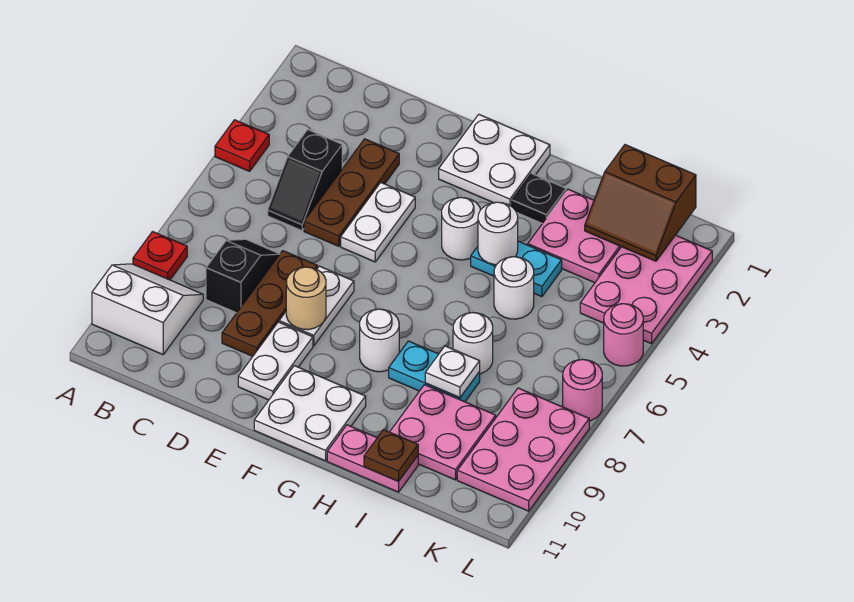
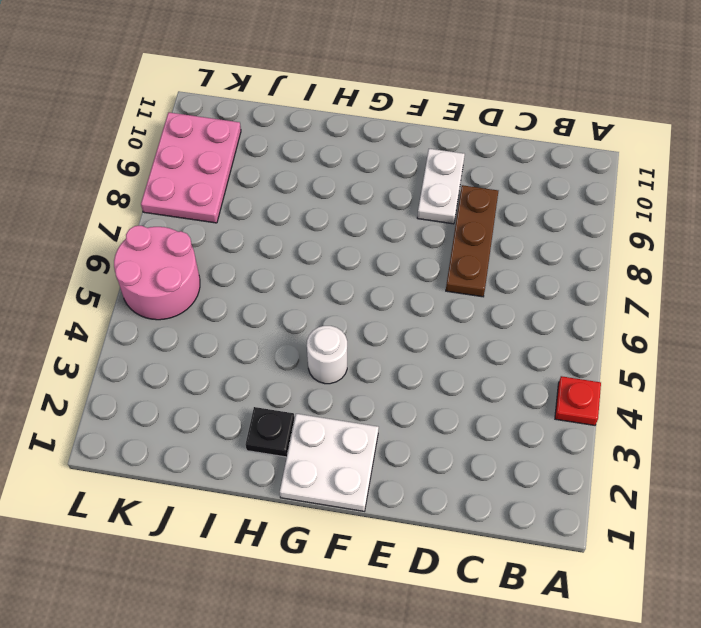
pink 2x2 round brick [114,226,200,320] -> pink 1x1 round brick [604,304,643,366]
none -> red 1x1 plate [133,232,187,280]
none -> white 2x2 slope [92,264,203,355]
none -> black 1x2 slope [268,130,342,231]
none -> black 1x2 slope [206,239,280,313]

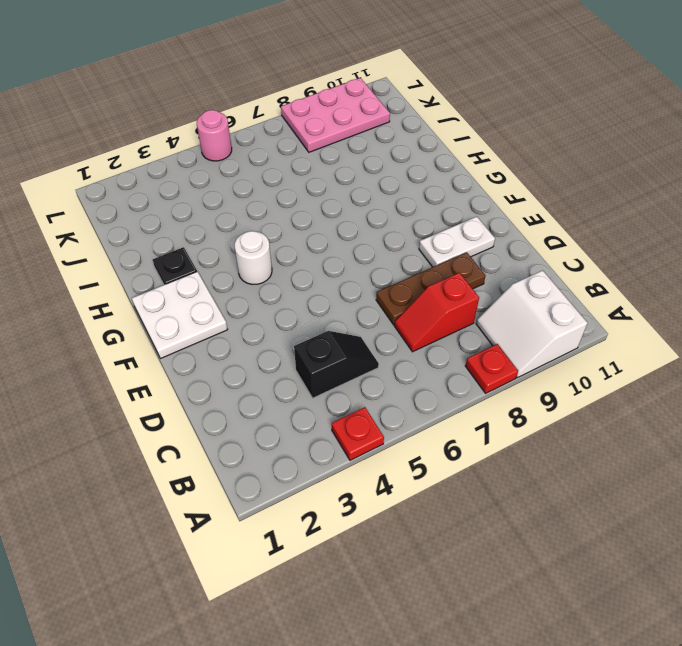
red 1x2 slope [394,273,479,352] -> black 1x2 slope [206,239,280,313]
none -> brown 1x3 plate [304,139,399,246]
none -> white 1x2 plate [341,183,415,262]
none -> white 1x2 plate [279,266,354,346]
none -> white 2x2 plate [254,366,366,461]

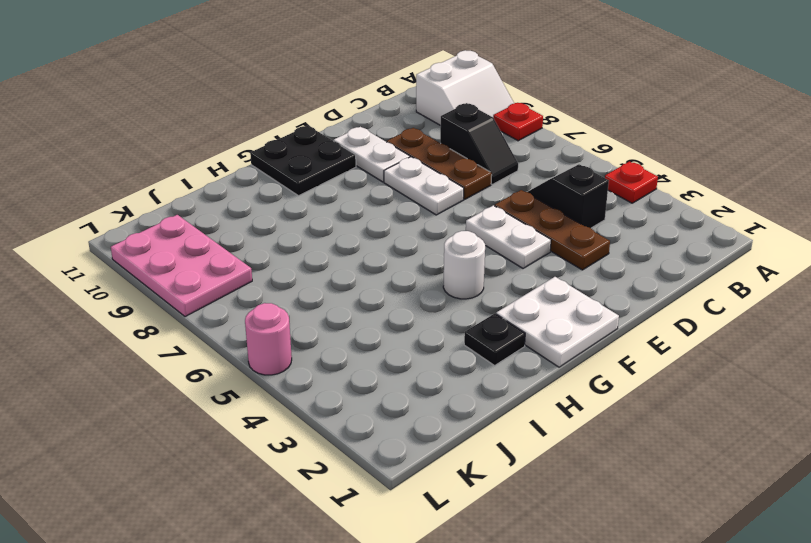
black 2x2 plate [250,126,356,196] -> white 2x2 plate [254,366,366,461]
none -> white 1x1 round brick [360,309,399,372]
none -> cyan 1x2 plate [471,241,562,297]
none -> cyan 1x2 plate [389,341,480,402]
none -> pink 1x2 plate [327,425,418,492]

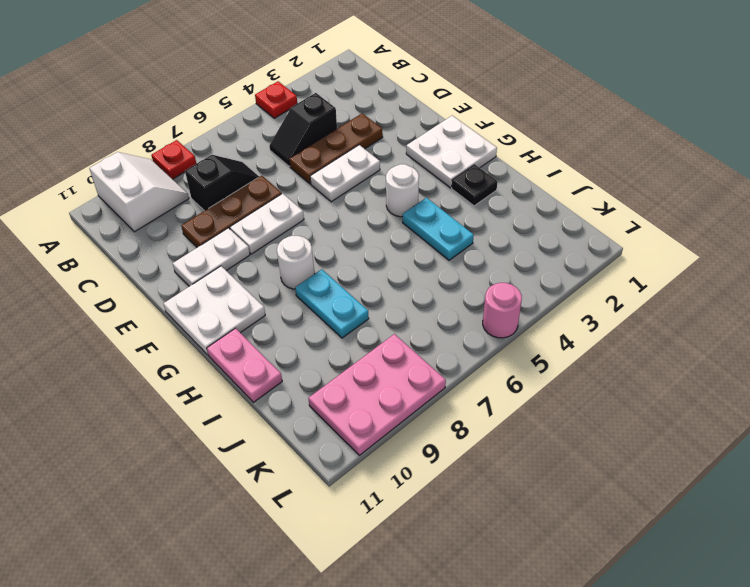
none -> pink 2x2 plate [528,189,621,283]
none -> white 1x1 round brick [494,257,534,319]
none -> white 1x1 round brick [453,313,493,374]
none -> pink 2x2 plate [390,385,496,480]

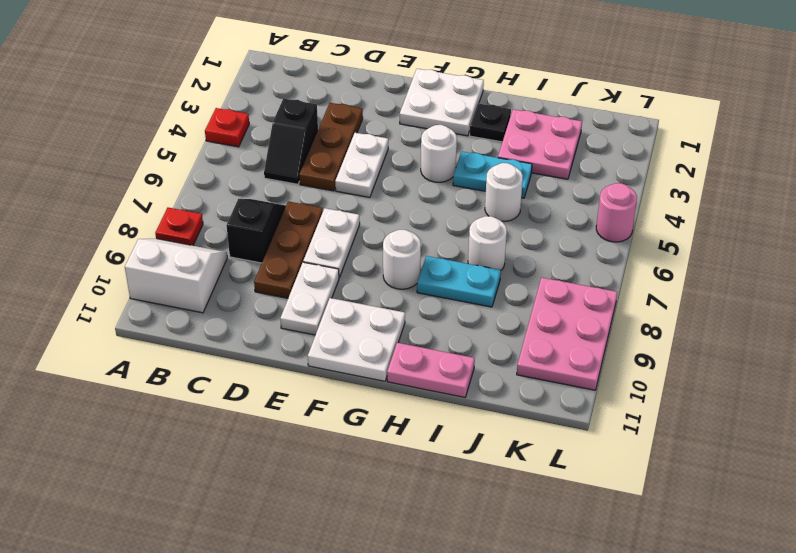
none -> pink 2x2 plate [390,385,496,480]
none -> pink 2x3 plate [580,235,712,344]
none -> pink 1x1 round brick [563,359,602,421]
none -> tan 1x1 round brick [286,267,326,330]

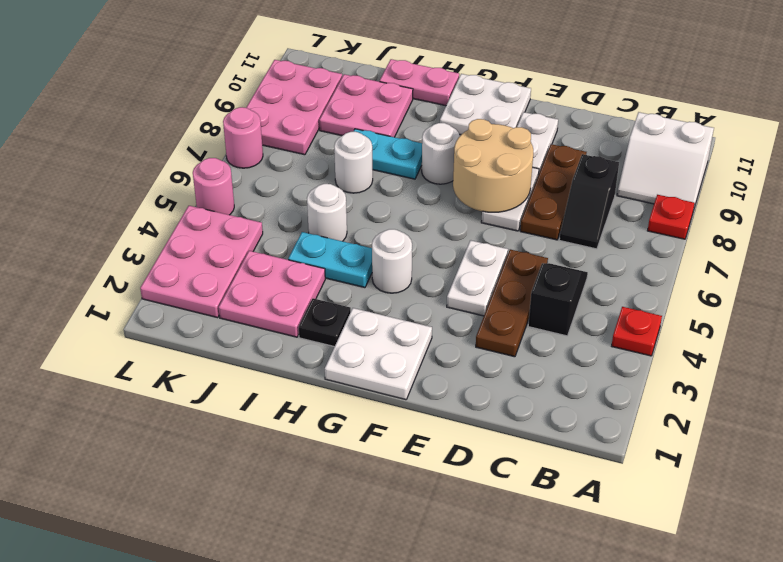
tan 2x2 round brick [453,119,533,212] -> tan 1x1 round brick [286,267,326,330]
none -> white 1x1 round brick [478,202,518,265]
none -> white 1x1 plate [425,346,480,398]
none -> brown 1x1 plate [364,430,418,481]
none -> brown 2x2 slope [585,145,696,261]

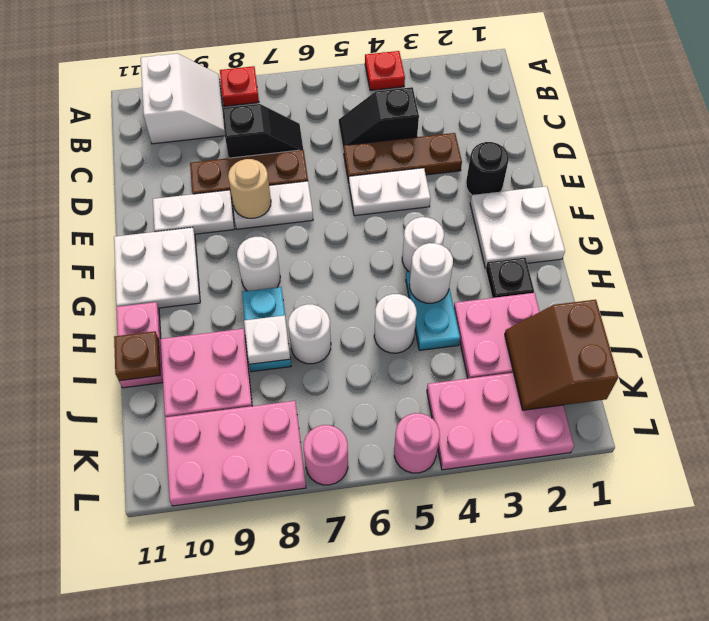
black 1x1 round brick [466,142,509,195] -> none

